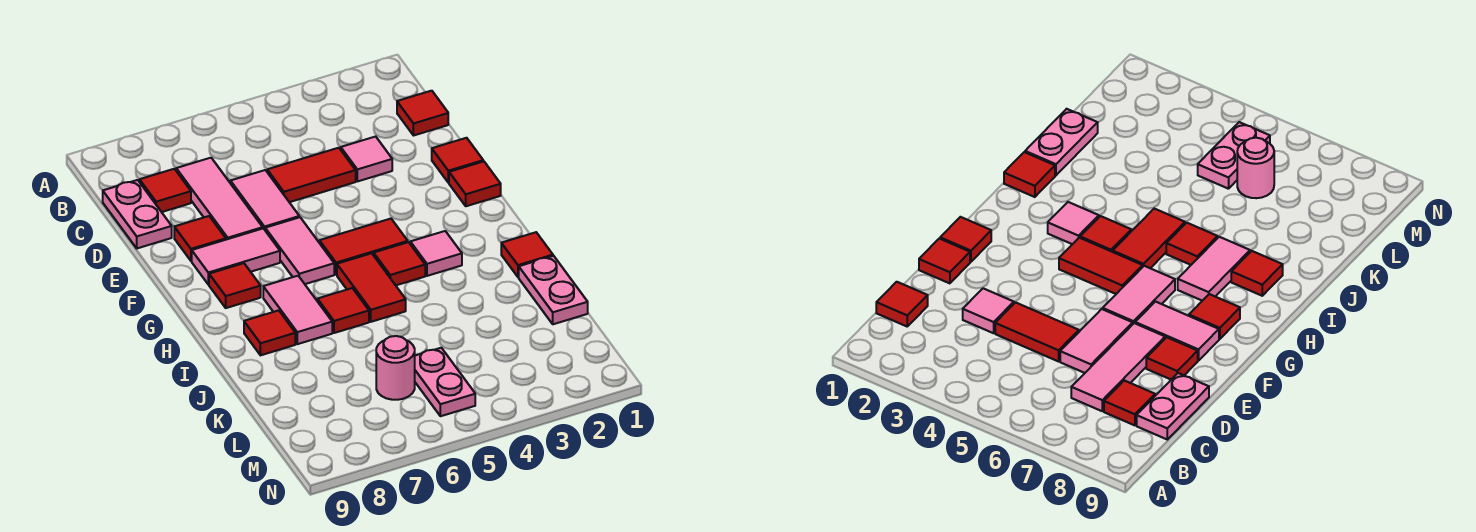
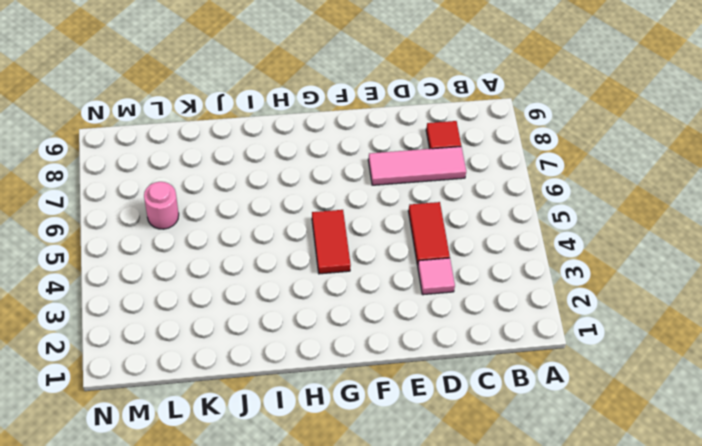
none -> red 1x1 tile [397,91,448,136]
none -> pink 1x2 plate [103,180,172,248]
none -> pink 1x2 tile [230,170,299,230]

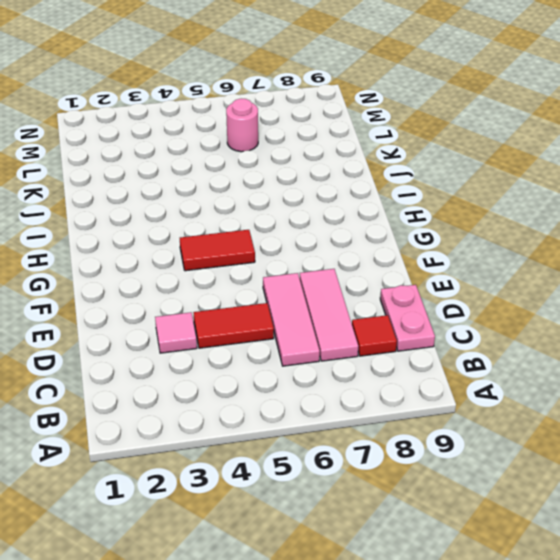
pink 1x3 tile [263,273,320,366] -> pink 1x2 tile [230,170,299,230]
none -> red 1x1 tile [397,91,448,136]
none -> red 1x1 tile [432,138,483,183]
none -> red 1x1 tile [174,216,226,261]

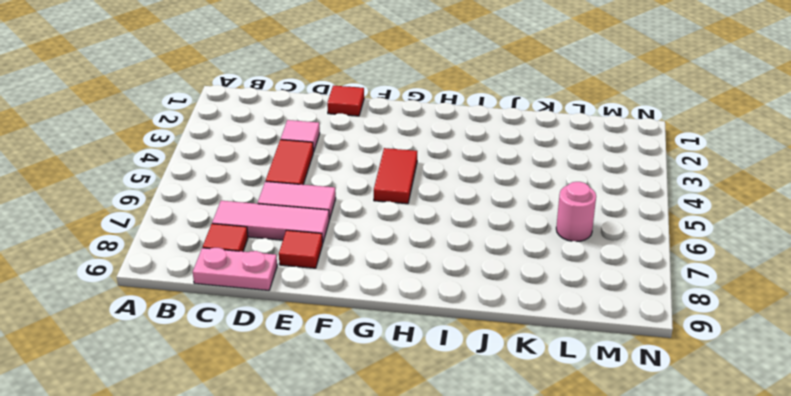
none -> red 1x1 tile [397,91,448,136]
none -> red 1x1 tile [449,161,501,206]
none -> pink 1x2 tile [265,217,334,284]

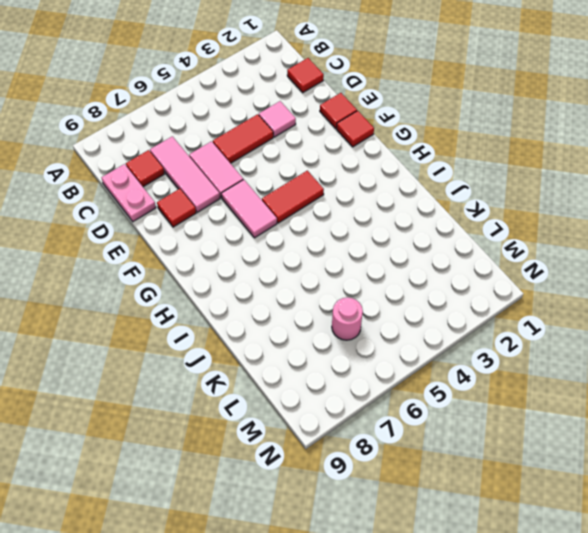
none -> pink 1x2 tile [192,228,280,285]
none -> red 1x1 tile [209,263,261,308]
none -> pink 1x1 tile [410,231,462,276]

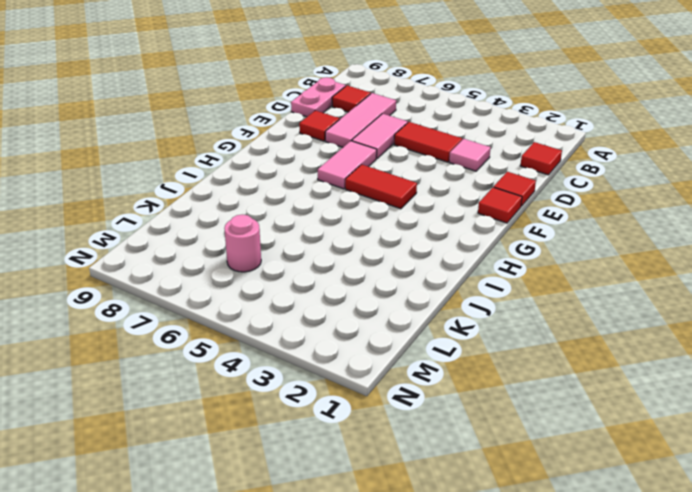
none -> pink 1x2 tile [192,228,280,285]
none -> red 1x1 tile [209,263,261,308]
none -> pink 1x1 tile [410,231,462,276]

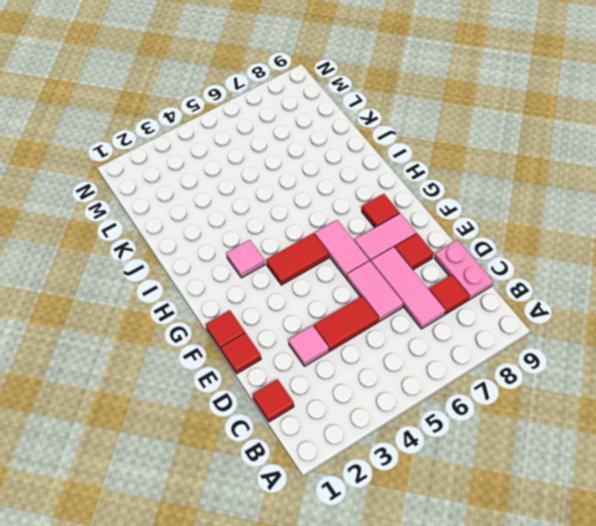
none -> red 1x1 tile [374,242,425,285]
none -> red 1x2 tile [337,253,406,322]
none -> pink 1x2 tile [263,276,332,344]

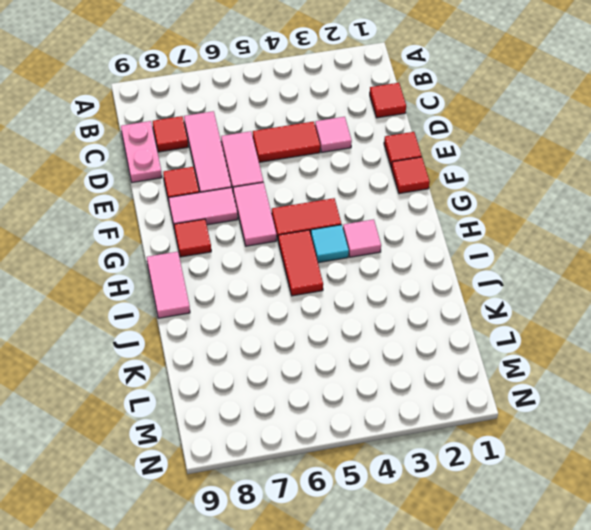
cyan 1x1 tile [311,225,349,263] -> red 1x1 tile [374,242,425,285]
pink 1x2 tile [147,252,190,318] -> pink 1x2 tile moved to [263,276,332,344]
none -> red 1x1 tile [501,232,553,277]
none -> red 1x1 tile [317,288,369,333]
none -> red 1x1 tile [244,310,295,355]

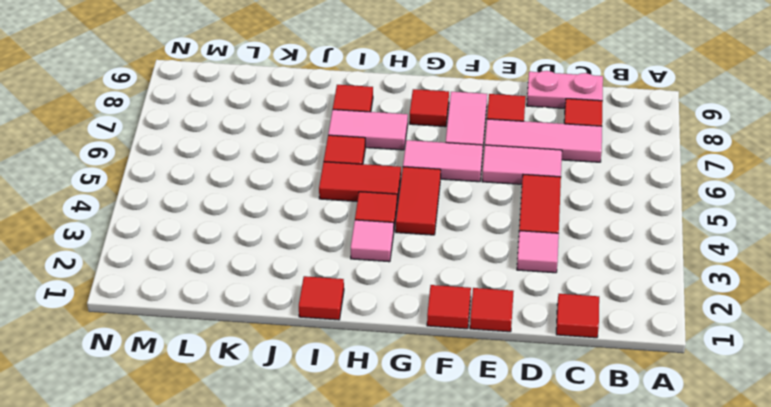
none -> pink 1x2 plate [519,256,588,324]
none -> pink 1x2 plate [415,348,475,416]
none -> pink 1x1 round brick [376,336,415,400]

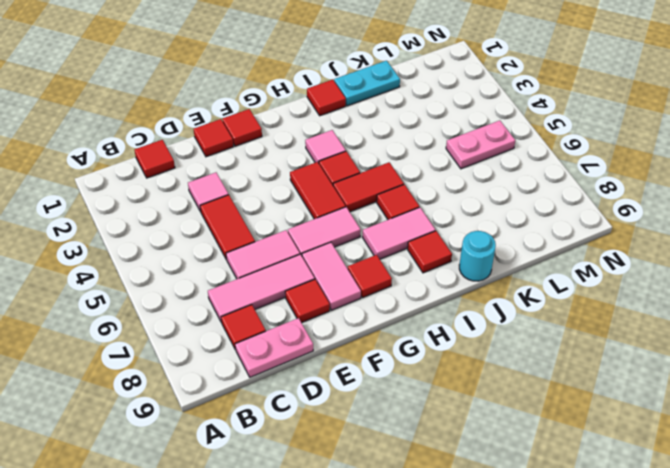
cyan 1x2 plate [334,61,400,106] -> pink 1x2 plate [519,256,588,324]
cyan 1x1 round brick [459,231,496,281] -> none
none -> pink 1x1 round brick [376,336,415,400]

